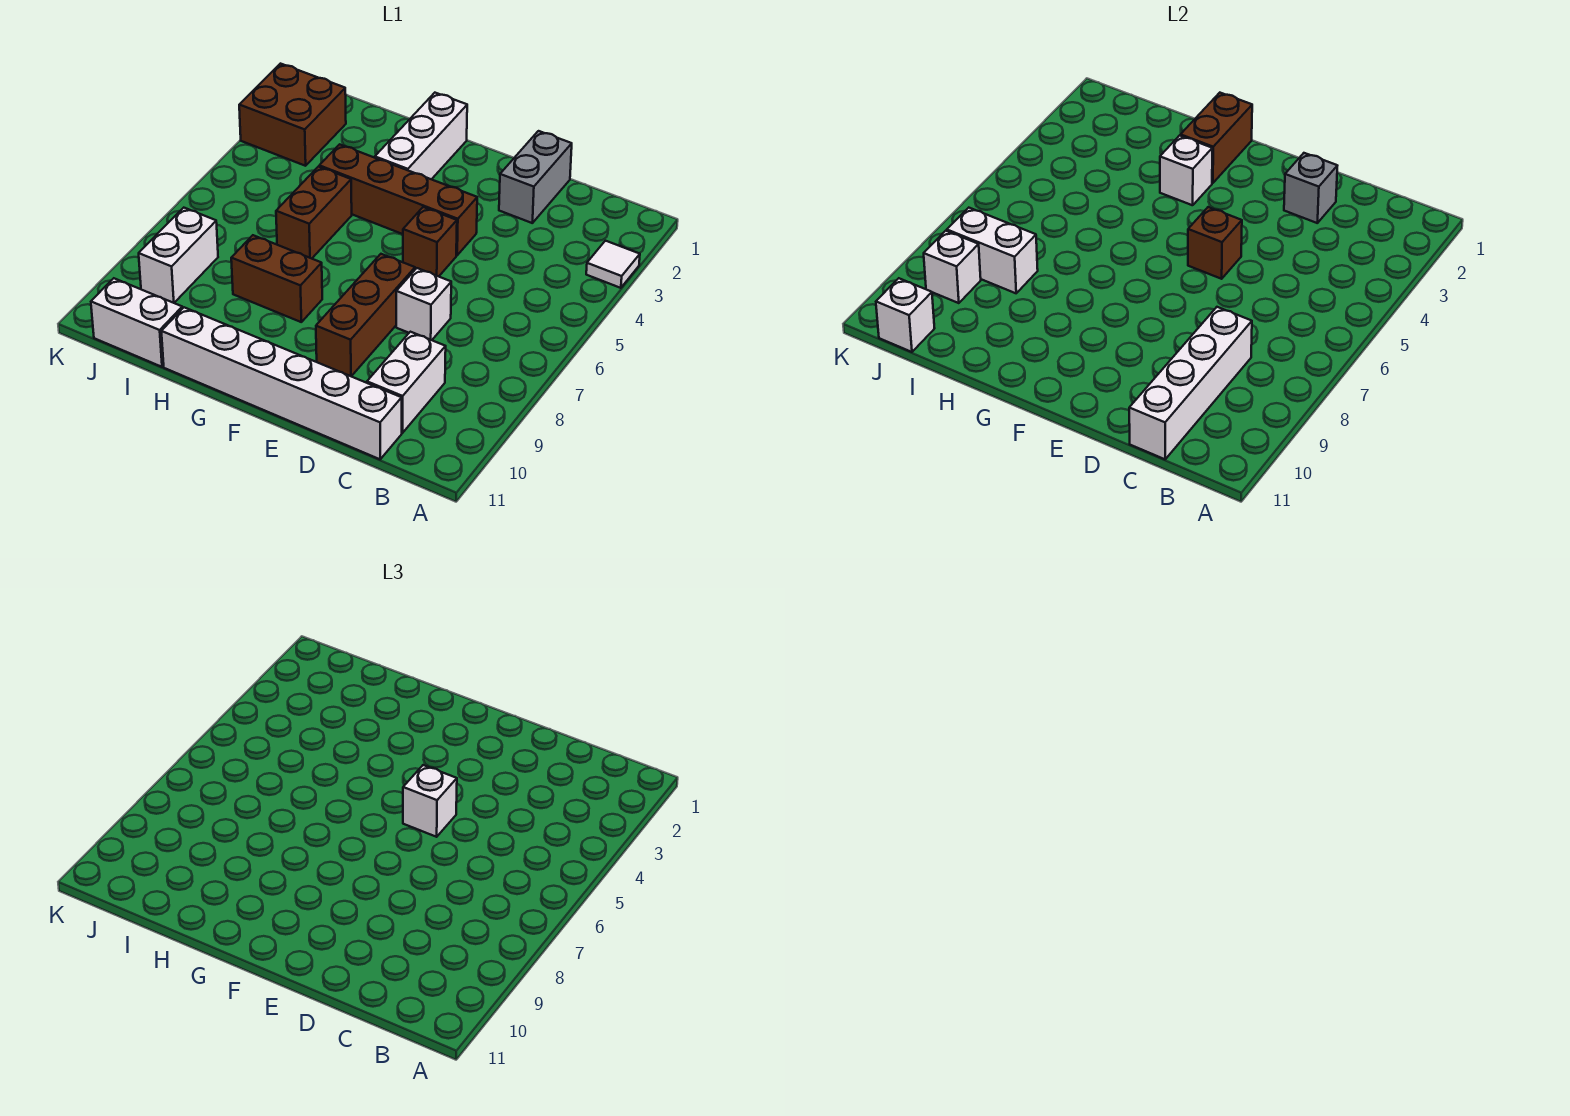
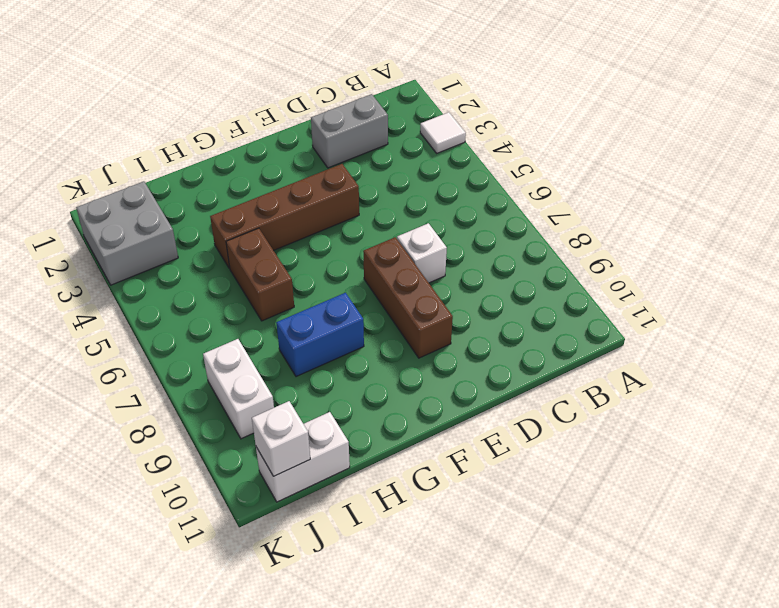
grey 1x2 brick [311,94,388,168] -> grey 1x2 brick turned to [499,131,572,223]
blue 1x2 brick [276,293,364,377] -> brown 1x2 brick [231,235,322,322]
grey 2x2 brick [76,181,178,285] -> brown 2x2 brick [239,64,346,166]
none -> white 1x2 brick [367,332,446,433]
none -> white 1x6 brick [161,307,402,459]
none -> brown 1x1 brick [403,207,457,276]

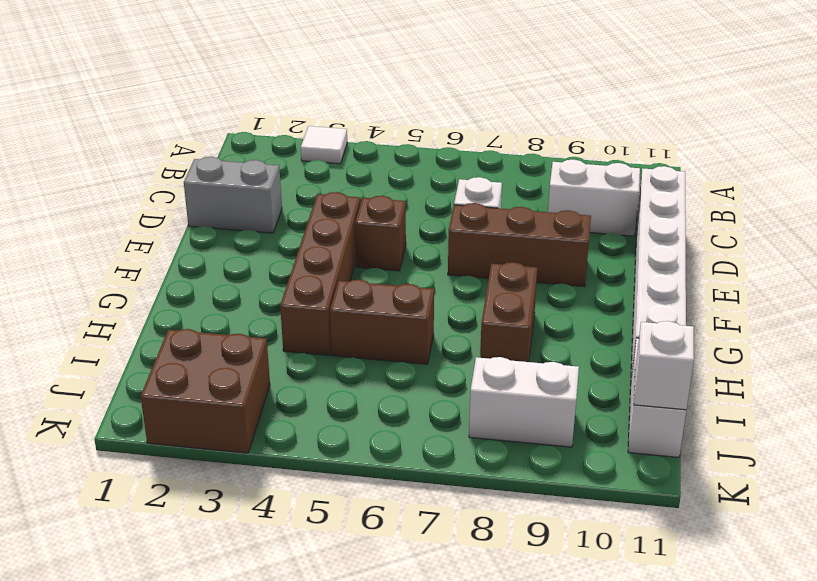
none -> white 1x3 brick [375,93,467,179]
none -> white 1x4 brick [1129,307,1252,459]
none -> grey 1x1 brick [1284,153,1338,223]

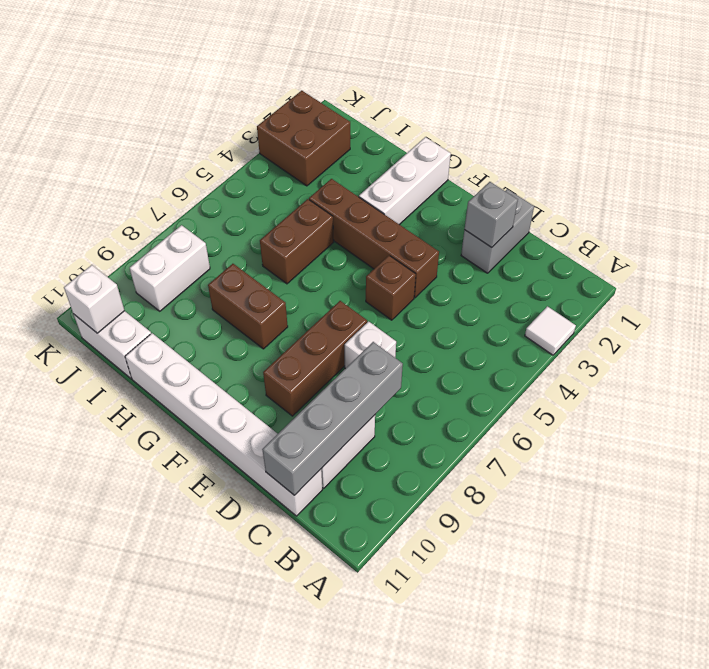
grey 1x4 brick [262,342,403,495] -> white 1x4 brick [1129,307,1252,459]
none -> brown 1x1 brick [1188,207,1242,279]
none -> brown 1x2 brick [1180,93,1252,183]
none -> white 1x1 brick [1160,136,1212,205]

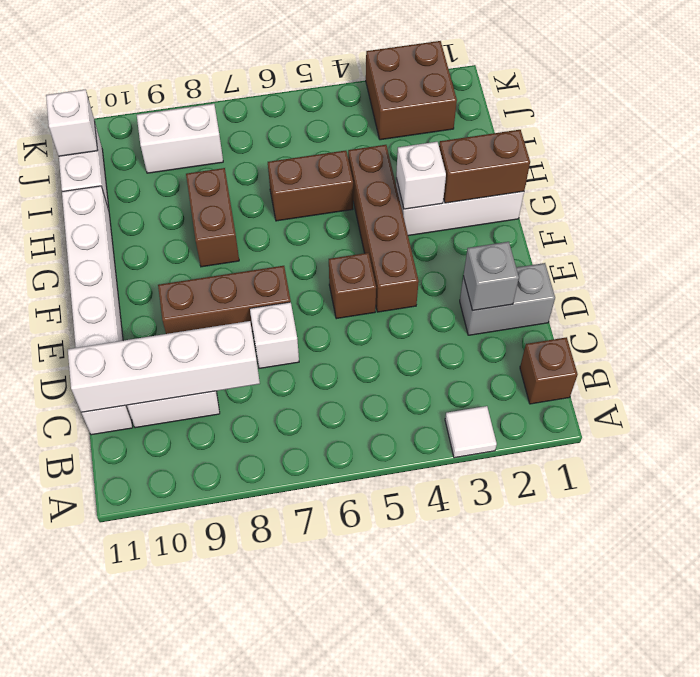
brown 1x1 brick [520,337,578,404] -> brown 1x1 brick moved to [1188,207,1242,279]
none -> white 1x2 brick [947,208,1038,293]
none -> white 1x1 brick [924,231,981,303]
none -> white 1x1 brick [403,765,457,837]

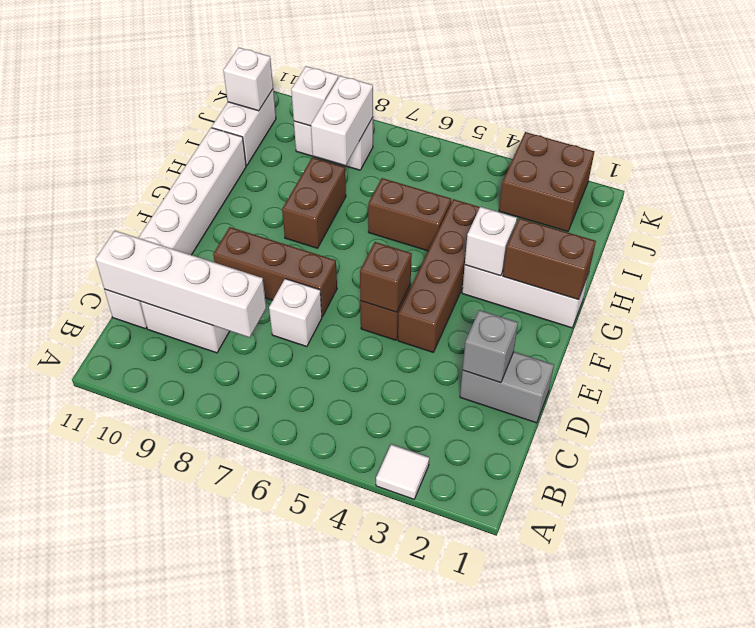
none -> white 1x1 brick [403,765,457,837]

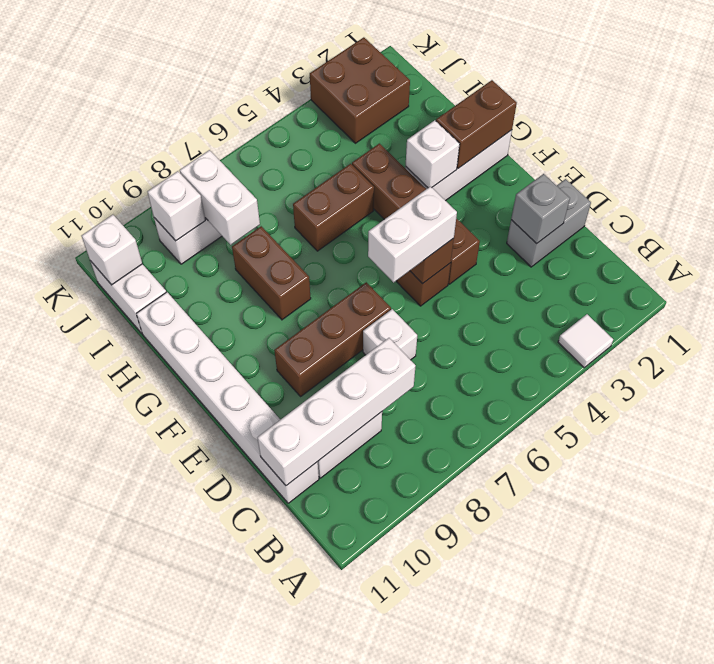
white 1x2 brick [368,186,457,282] -> white 1x1 brick [403,765,457,837]

